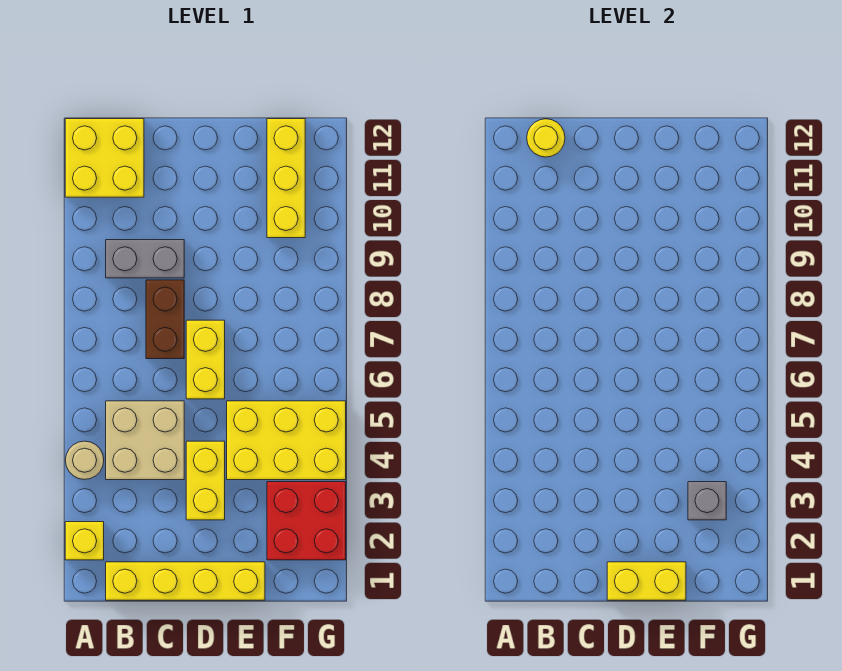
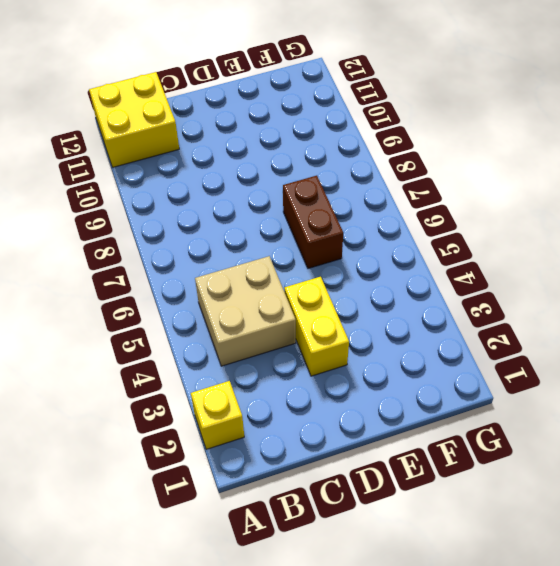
brown 1x2 brick [283,176,343,268] -> brown 1x2 brick moved to [146,280,184,359]
none -> tan 1x1 round brick [65,441,104,480]
none -> yellow 1x4 brick [106,562,265,600]
none -> grey 1x2 brick [106,240,184,278]

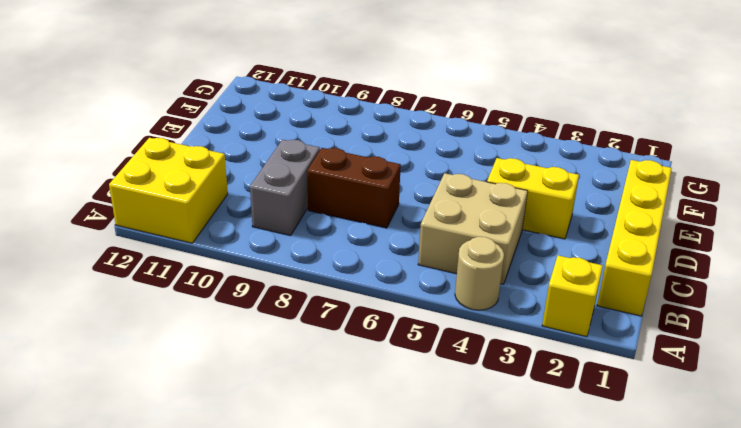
none -> yellow 1x2 brick [186,320,225,399]
none -> yellow 2x3 brick [227,401,346,480]
none -> red 2x2 brick [267,482,346,560]

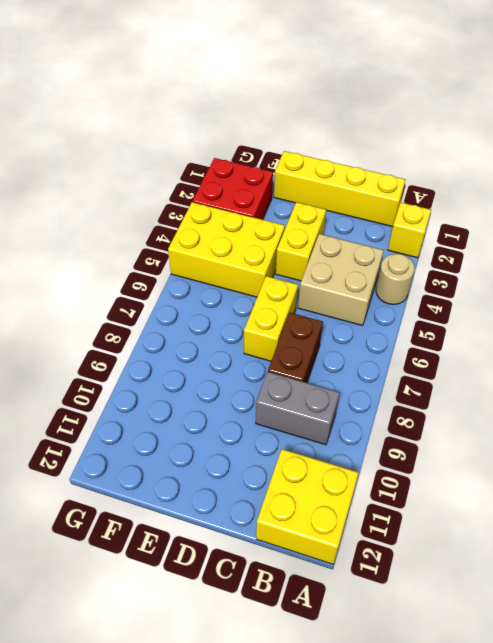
none -> yellow 1x3 brick [267,119,305,238]
none -> yellow 1x1 round brick [527,119,565,157]
none -> yellow 1x2 brick [607,562,686,600]

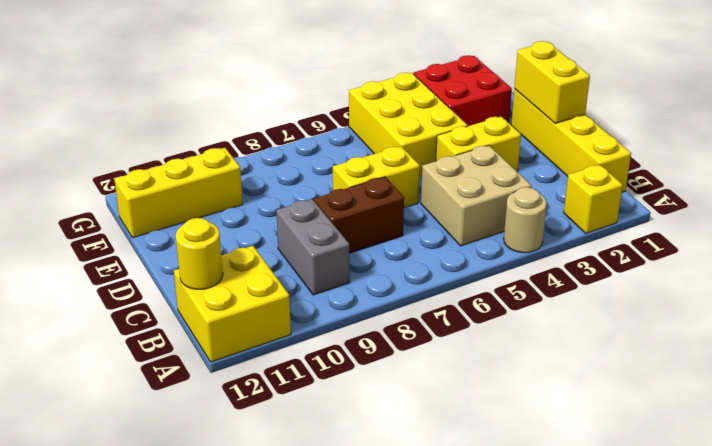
none -> grey 1x1 brick [688,482,726,520]

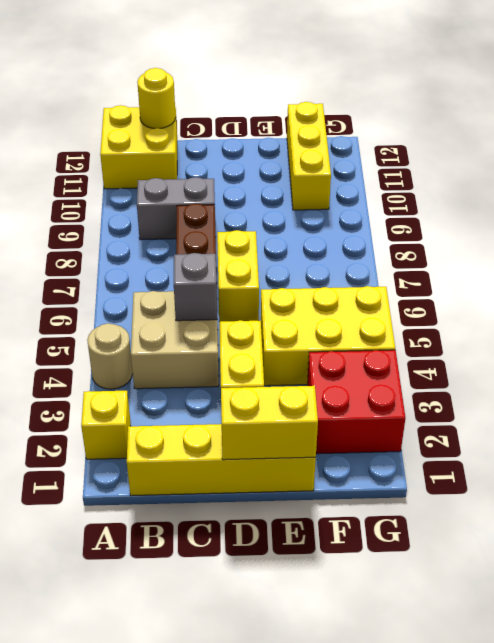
grey 1x1 brick [174,253,217,321] -> grey 1x1 brick moved to [688,482,726,520]

